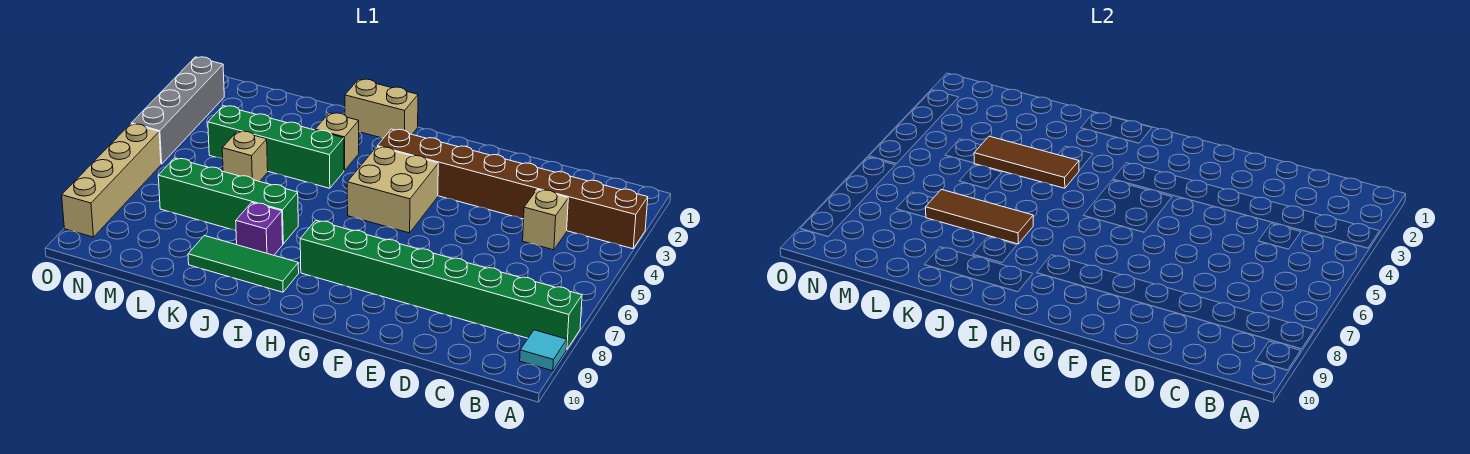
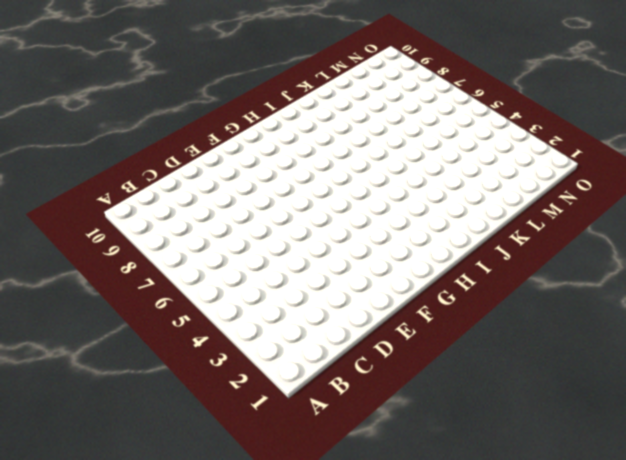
none -> brown 1x8 brick [377,129,648,249]
none -> green 1x8 brick [300,220,582,349]
none -> cyan 1x1 tile [520,330,567,371]

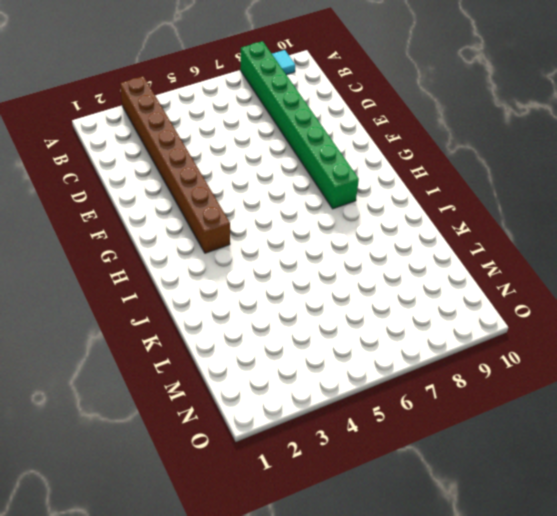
none -> tan 1x1 brick [523,189,568,250]
none -> tan 2x2 brick [347,147,438,233]
none -> tan 1x2 brick [345,79,418,138]

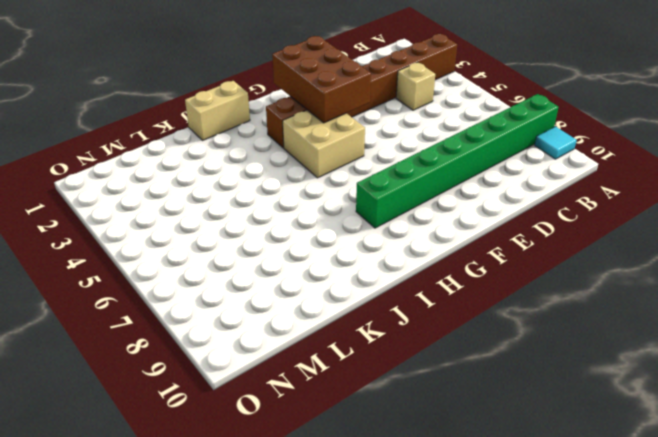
brown 2x3 brick [272,36,371,123] -> none
none -> green 1x3 tile [188,236,299,292]
none -> tan 1x1 brick [315,113,359,170]
none -> green 1x4 brick [208,106,344,188]

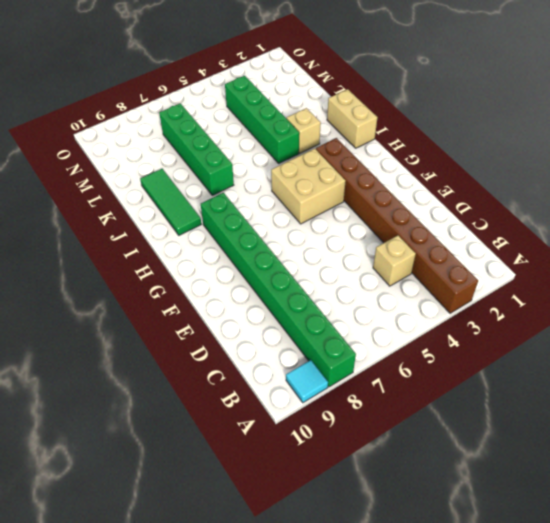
none -> purple 1x1 brick [236,202,283,255]
none -> tan 1x1 brick [222,131,268,182]
none -> grey 1x4 brick [131,57,224,164]

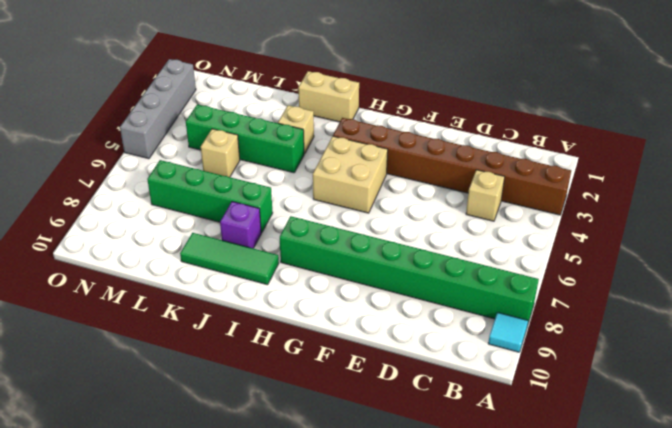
none -> tan 1x4 brick [62,124,161,237]
none -> brown 1x3 tile [974,136,1079,188]
none -> brown 1x3 tile [926,189,1033,244]

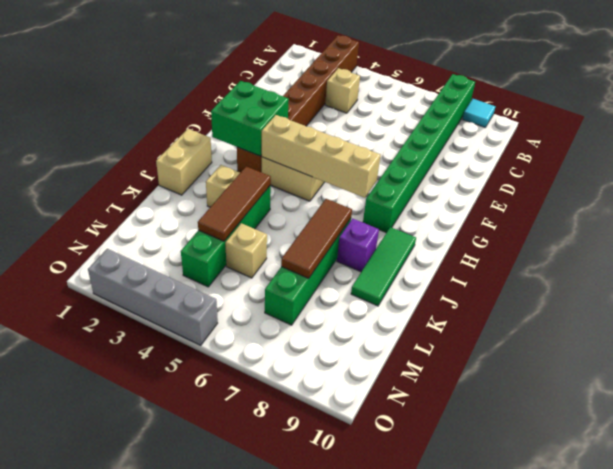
green 2x2 brick [211,81,289,156] -> none
tan 1x4 brick [262,115,381,198] -> tan 1x4 brick moved to [62,124,161,237]

